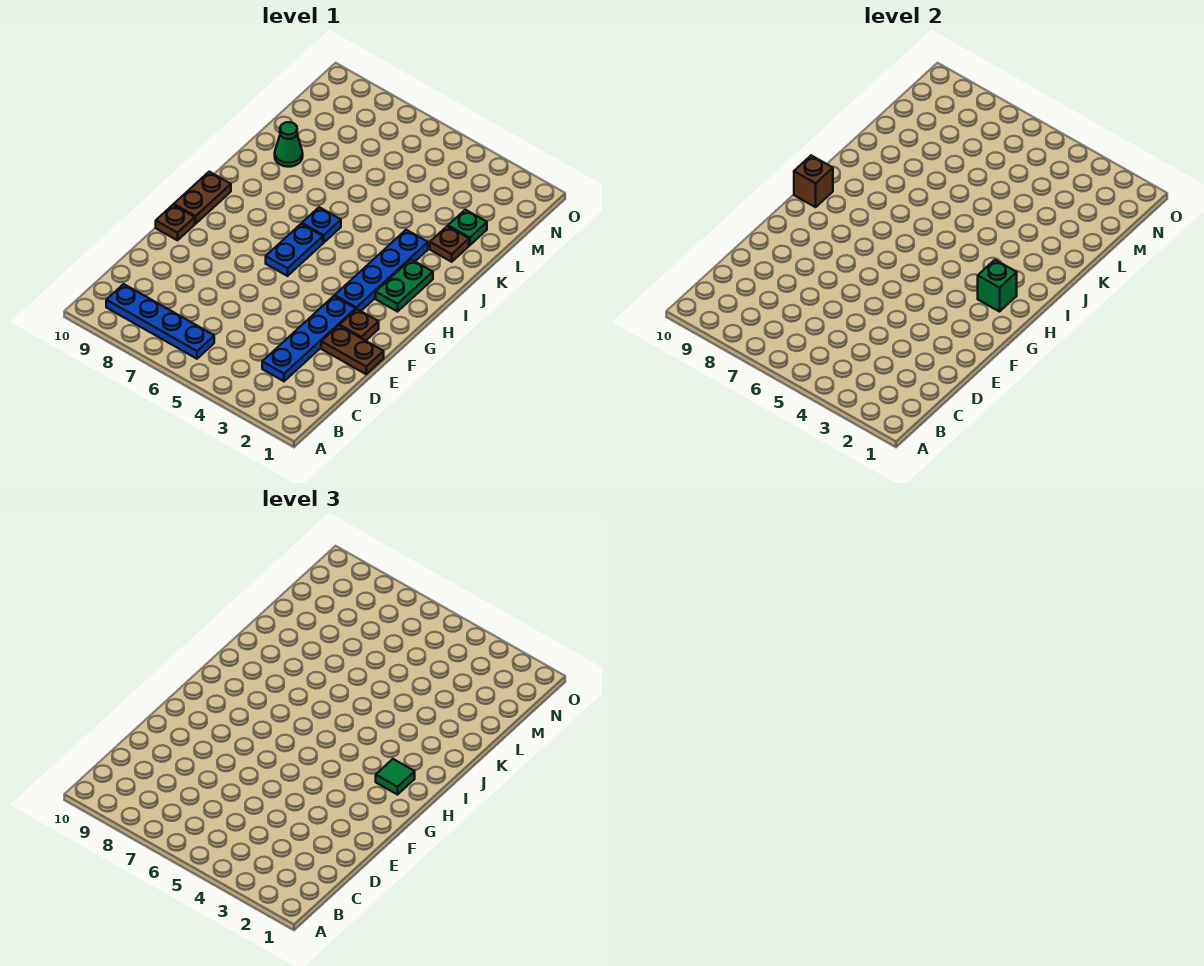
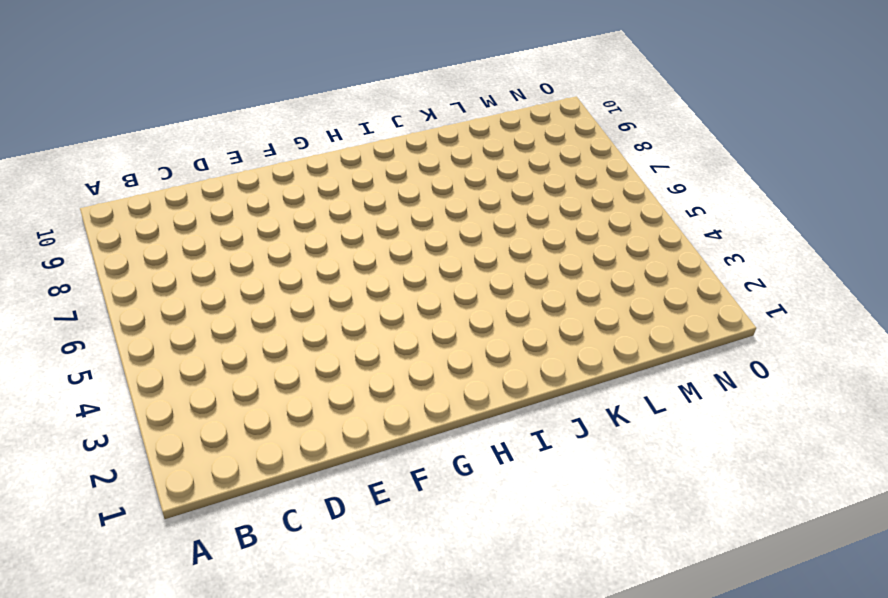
none -> blue 1x4 plate [106,284,214,359]
none -> blue 1x4 plate [262,296,356,381]
none -> brown 1x2 plate [321,326,384,374]

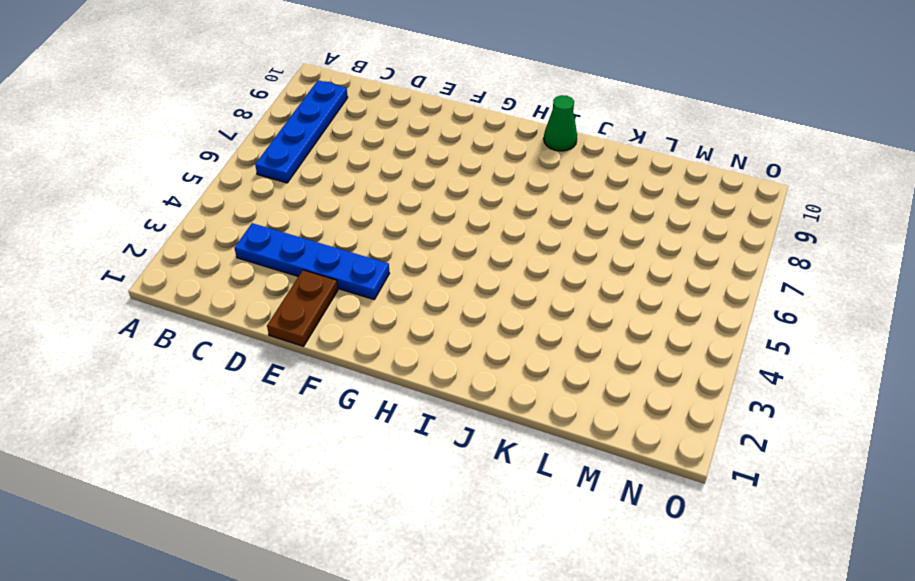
green 1x1 cone [544,95,577,151] -> green 1x1 cone moved to [275,122,303,167]
none -> brown 1x1 plate [340,309,379,341]
none -> brown 1x1 plate [156,205,195,240]
none -> blue 1x4 plate [335,230,428,311]

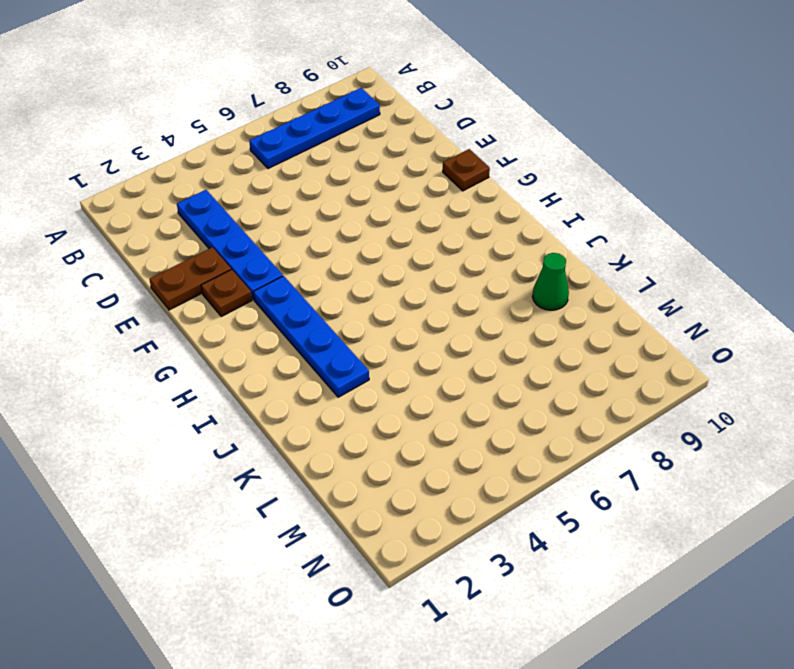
none -> blue 1x2 plate [266,224,323,276]
none -> brown 1x2 plate [174,172,231,224]
none -> green 1x2 plate [376,259,433,312]

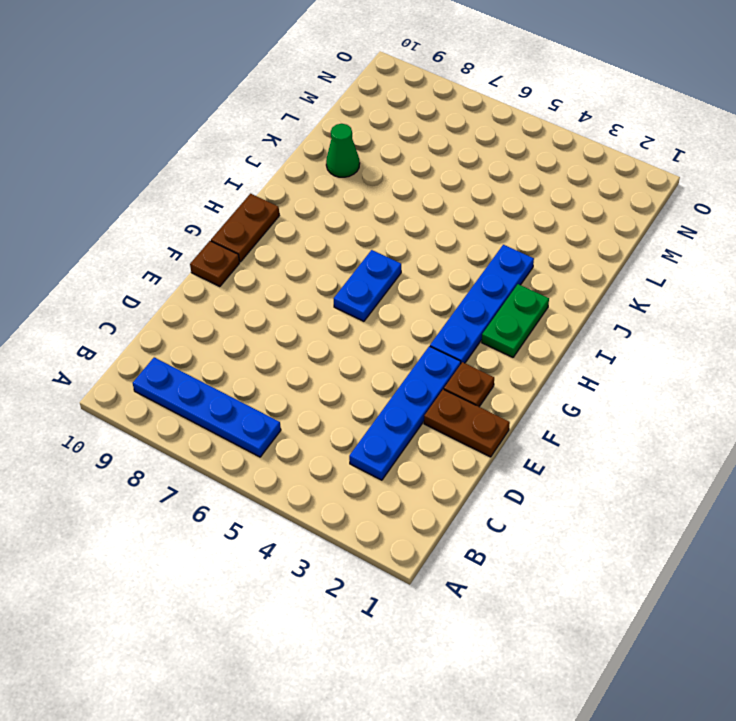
none -> blue 1x1 plate [302,207,341,243]
none -> brown 1x1 plate [430,226,469,262]
none -> green 1x1 plate [448,210,487,245]

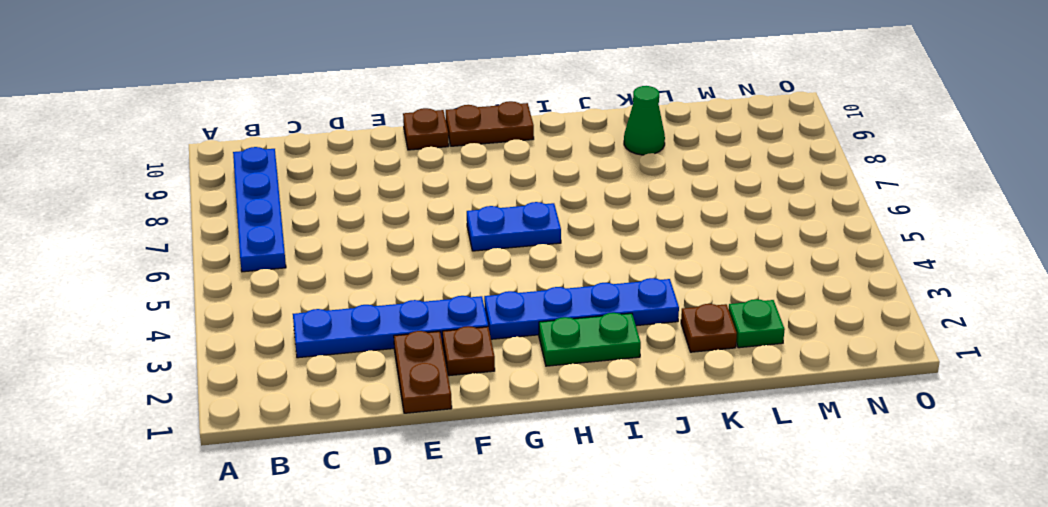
none -> blue 1x1 plate [302,207,341,243]
none -> green 1x1 brick [978,260,1017,312]
none -> brown 1x1 brick [794,155,833,207]

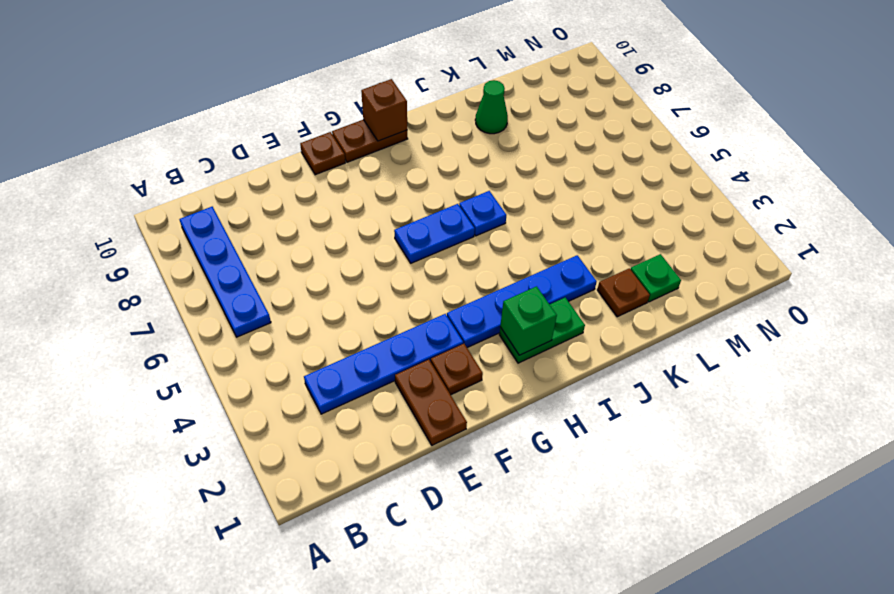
none -> green 1x1 tile [376,759,415,795]

